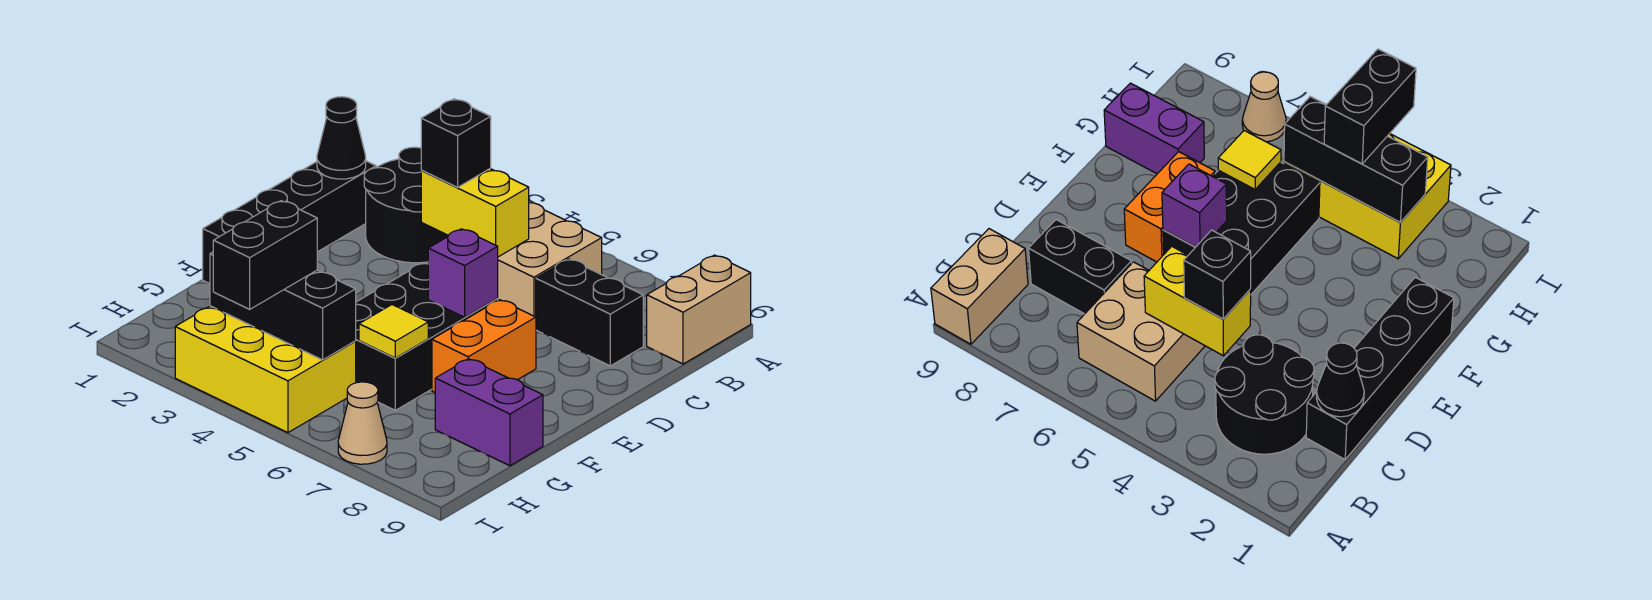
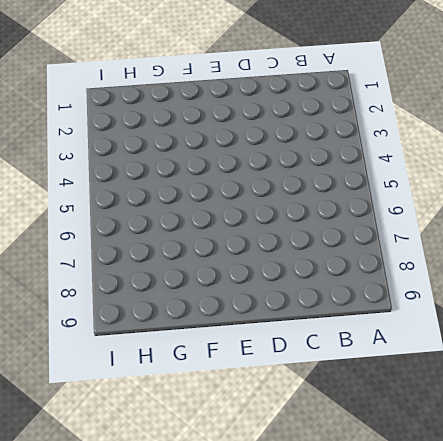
none -> tan 1x2 brick [647,255,751,364]
none -> black 2x2 round brick [364,147,448,263]
none -> tan 2x2 brick [497,203,602,317]

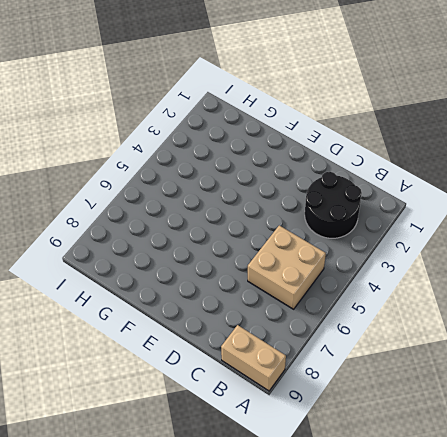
none -> black 1x4 brick [203,161,376,284]
none -> black 1x2 brick [536,259,643,366]
none -> black 2x3 brick [356,263,498,410]

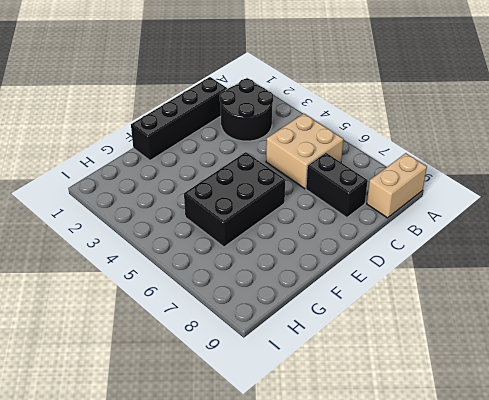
none -> orange 1x2 brick [432,300,536,392]
none -> purple 1x2 brick [435,359,543,466]
none -> yellow 2x3 brick [175,306,356,433]

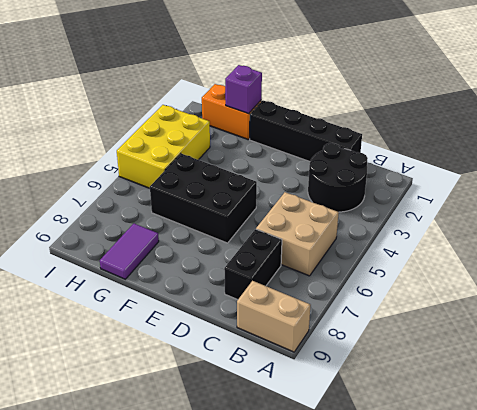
orange 1x2 brick [202,84,261,140] -> orange 1x2 brick moved to [432,300,536,392]
purple 1x1 brick [225,65,262,114] -> purple 1x1 brick moved to [428,229,498,317]
purple 1x2 tile [100,224,159,279] -> purple 1x2 brick [435,359,543,466]
none -> tan 1x1 cone [338,382,387,464]
none -> black 1x1 cone [317,97,366,179]
none -> yellow 1x2 brick [421,169,529,257]

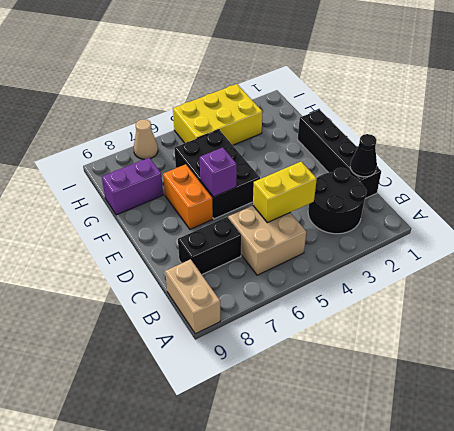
none -> yellow 1x1 tile [359,305,428,358]
none -> black 1x3 brick [210,252,356,360]
none -> black 1x1 brick [421,99,491,187]

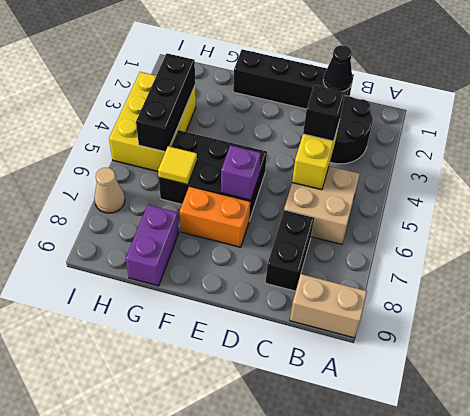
none -> black 1x2 brick [213,201,317,309]

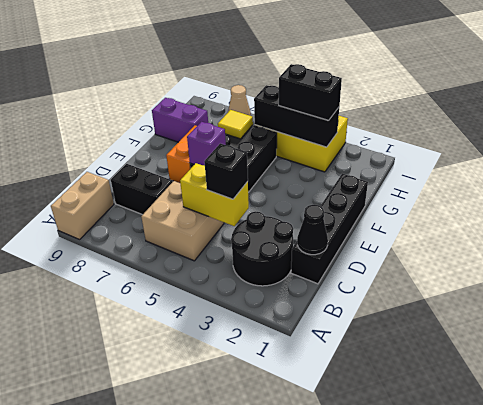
black 1x2 brick [279,64,342,120] -> black 1x2 brick turned to [213,201,317,309]

